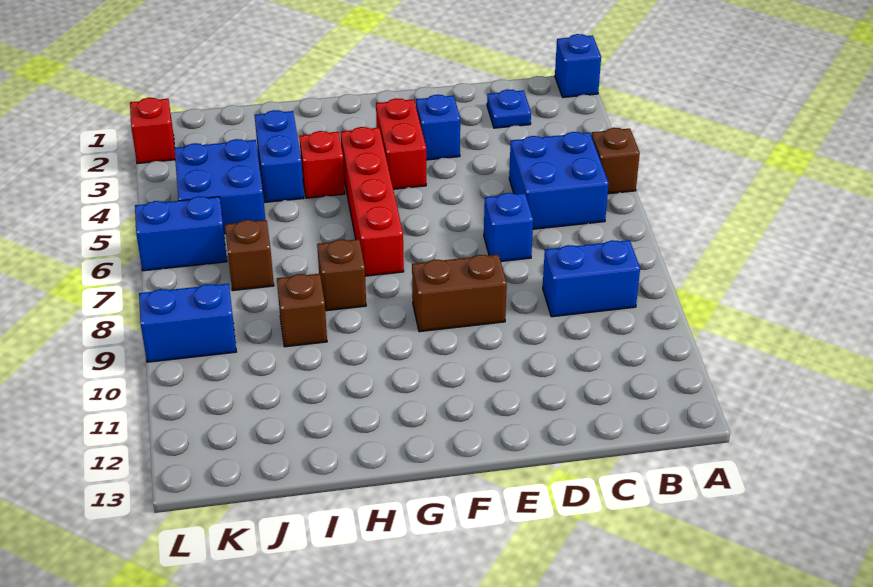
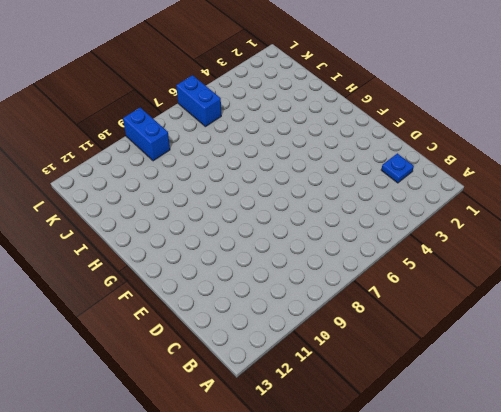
none -> blue 1x1 brick [555,34,601,97]
none -> brown 1x1 brick [591,128,640,194]
none -> blue 2x2 brick [509,132,609,229]

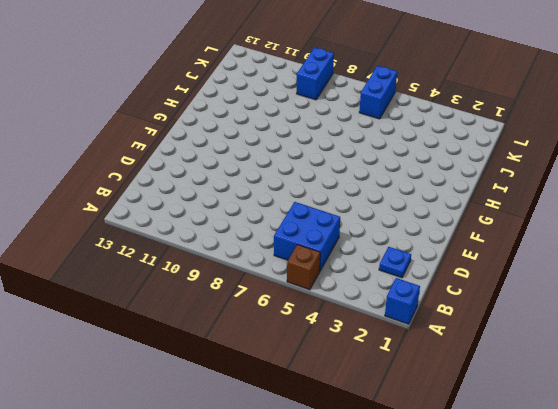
none -> blue 1x2 brick [543,240,640,317]
none -> blue 1x1 brick [484,193,533,261]
none -> blue 1x1 brick [416,95,460,160]

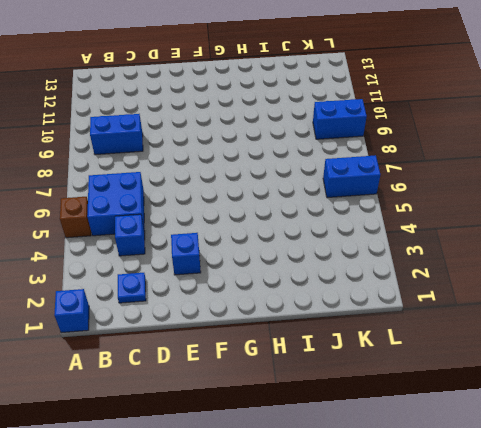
blue 1x1 brick [115,214,145,256] -> blue 1x1 brick moved to [484,193,533,261]
none -> brown 1x2 brick [412,254,507,332]
none -> red 1x2 brick [376,98,426,189]
none -> red 1x4 brick [341,127,404,276]

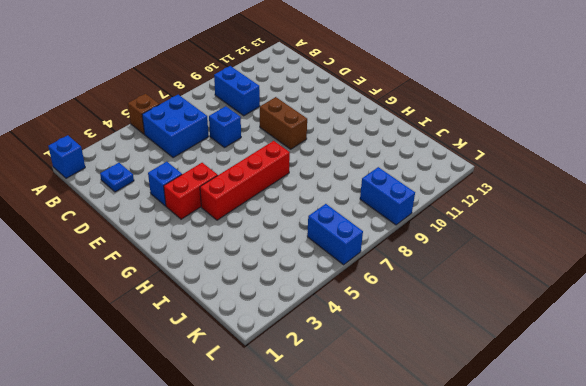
none -> red 1x1 brick [299,131,345,198]
none -> brown 1x1 brick [317,239,366,311]
none -> blue 1x2 brick [255,110,304,202]

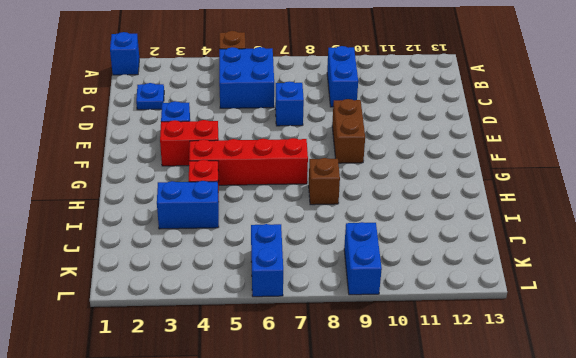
none -> brown 1x1 brick [277,274,327,347]
none -> blue 2x2 brick [174,139,265,234]
none -> brown 1x1 brick [225,220,274,291]

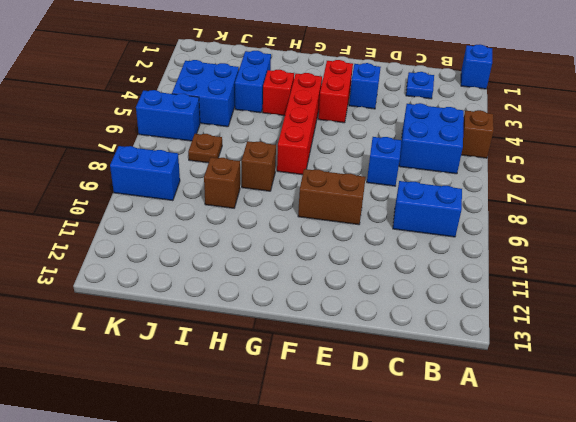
brown 1x1 plate [188,134,222,163] -> brown 1x1 brick [225,220,274,291]
none -> red 1x1 brick [130,98,175,164]

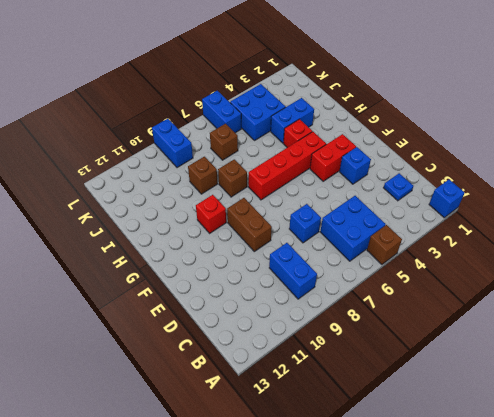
red 1x1 brick [196,195,226,233] -> red 1x1 brick moved to [130,98,175,164]

